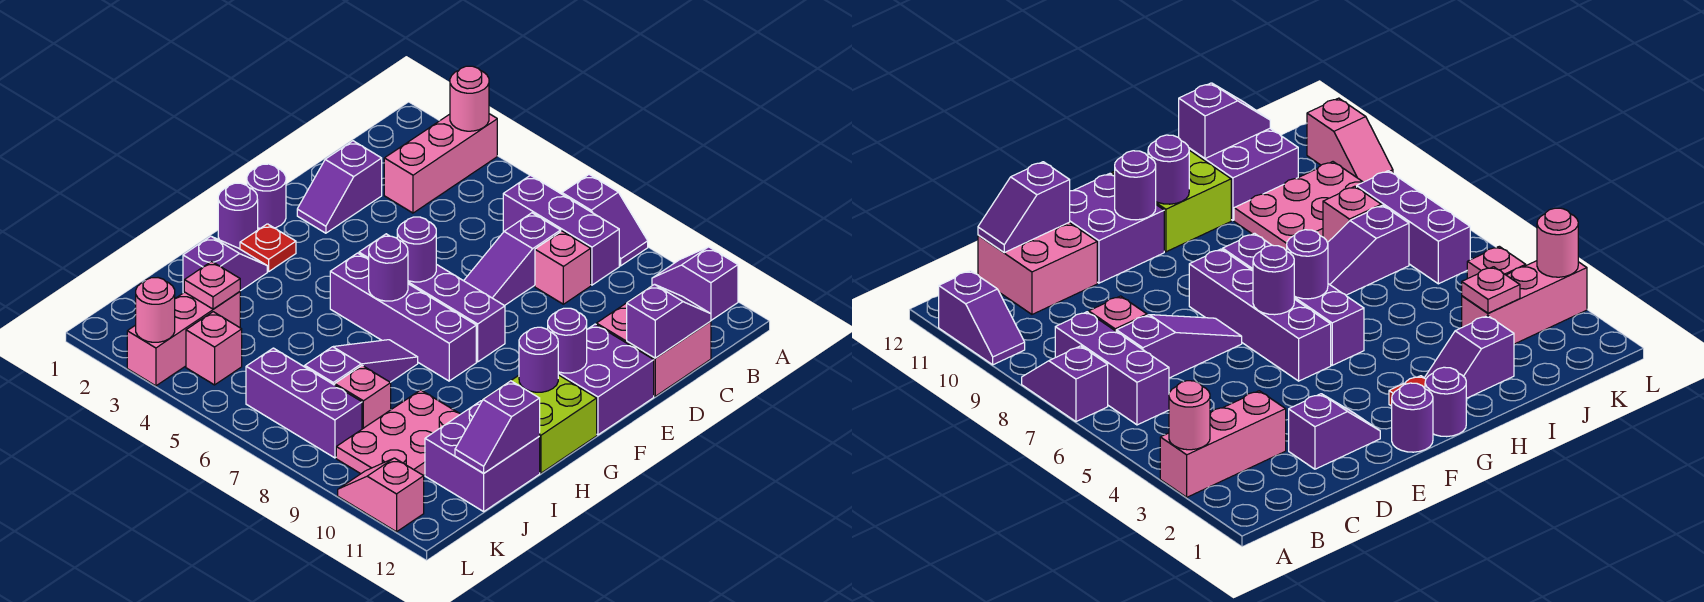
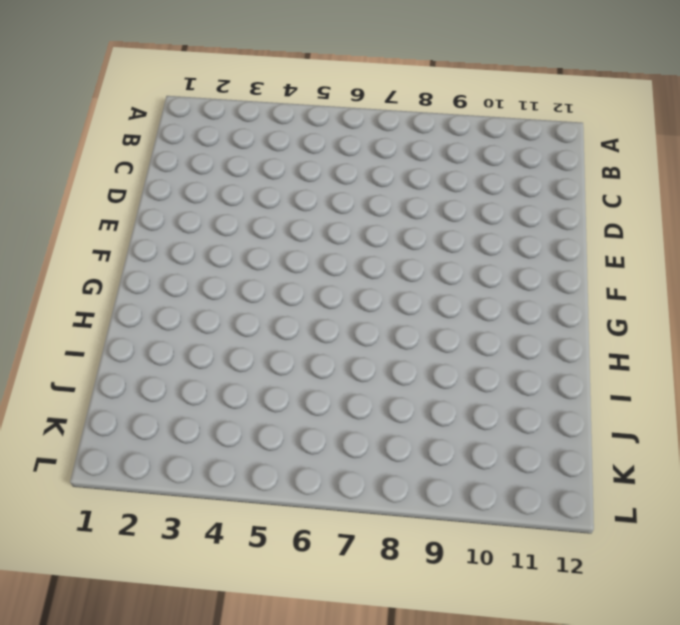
none -> pink 1x3 brick [384,114,497,213]
none -> purple 1x2 slope [562,175,648,266]
none -> purple 1x2 slope [652,247,738,320]
none -> purple 1x3 brick [503,175,619,285]

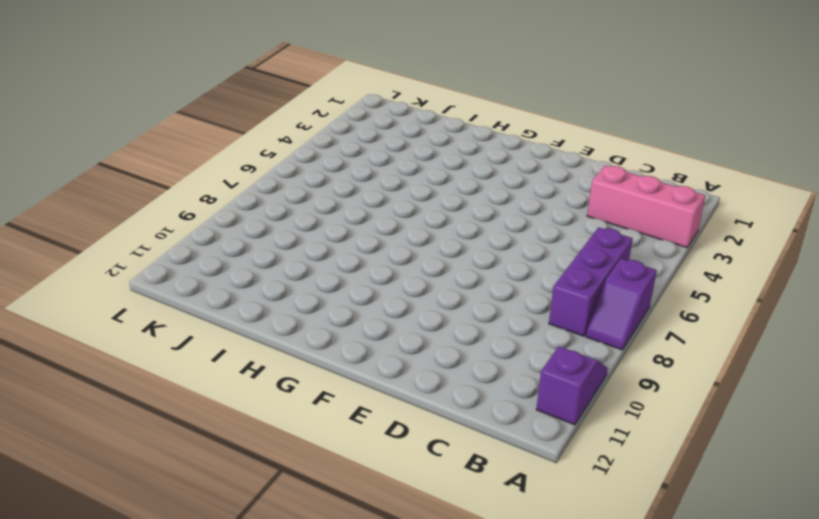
none -> purple 1x3 slope [464,213,561,306]
none -> pink 1x1 brick [535,231,591,304]
none -> pink 2x2 brick [596,303,711,396]
none -> purple 1x2 slope [297,141,382,233]

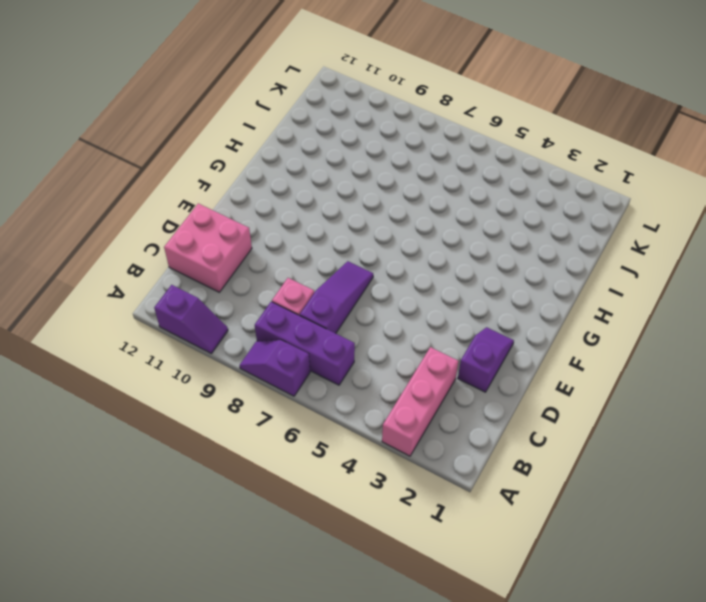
none -> purple 2x2 brick [558,324,654,435]
none -> purple 1x1 round brick [247,164,286,228]
none -> purple 1x4 brick [359,234,505,362]
none -> purple 1x1 round brick [218,183,258,248]

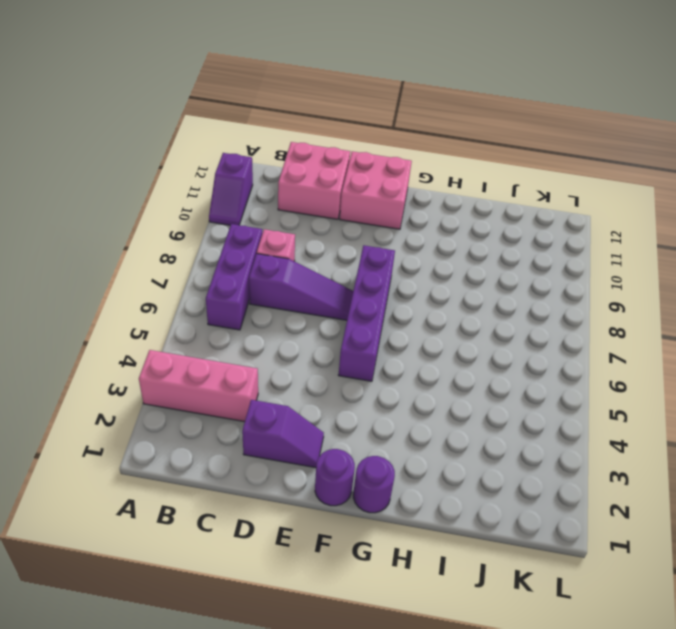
pink 2x2 brick [340,151,412,229] -> purple 2x2 brick [558,324,654,435]
none -> purple 1x2 slope [562,175,648,266]
none -> red 1x1 plate [240,224,296,271]
none -> purple 1x4 brick [330,253,476,381]
none -> lime 2x2 brick [511,375,597,473]

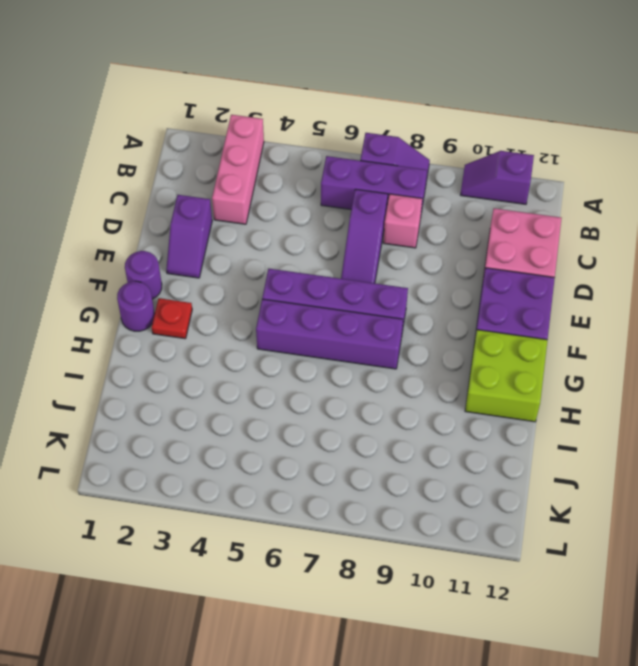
none -> purple 1x2 slope [183,236,267,293]
none -> purple 1x3 slope [305,340,418,385]
none -> pink 2x3 plate [336,390,460,475]
none -> purple 2x2 brick [425,401,540,511]

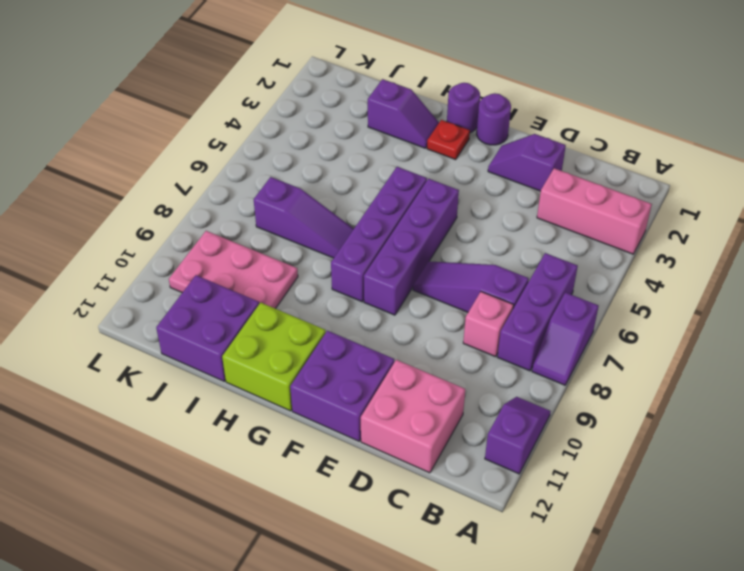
none -> pink 1x3 brick [127,292,240,386]
none -> pink 1x1 brick [335,366,391,429]
none -> pink 1x1 brick [186,312,242,385]
none -> purple 1x3 brick [246,348,362,458]

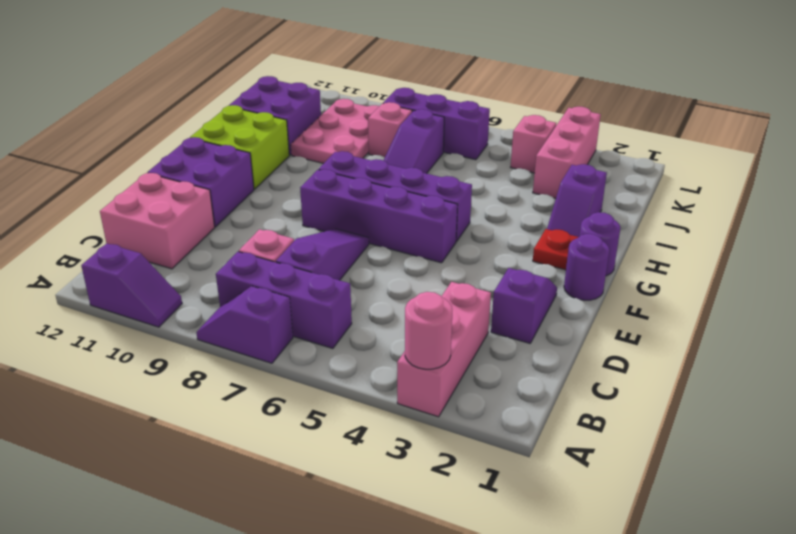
none -> pink 1x2 slope [338,458,424,532]
none -> purple 1x2 slope [627,284,711,358]
none -> purple 1x1 round brick [397,217,436,282]
none -> purple 1x1 round brick [548,308,587,373]

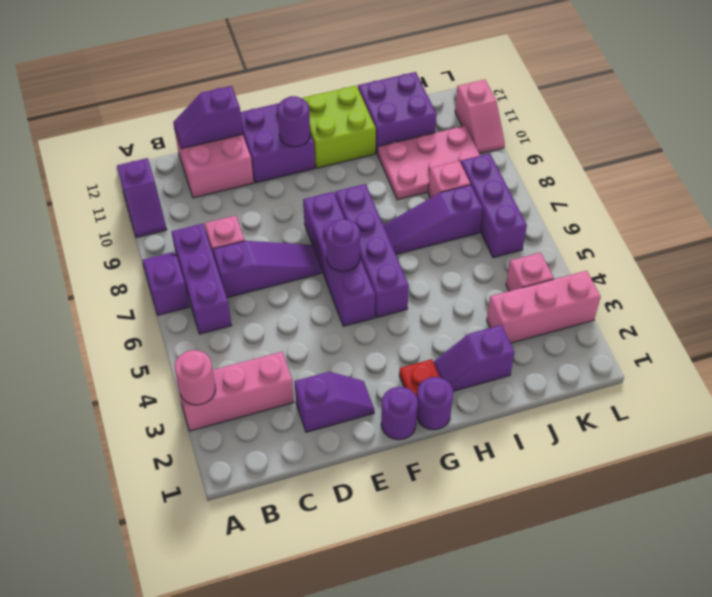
none -> purple 1x1 round brick [369,236,408,301]
none -> purple 1x1 round brick [519,327,558,392]
none -> purple 1x2 slope [455,381,540,473]
none -> pink 1x1 plate [184,261,240,309]

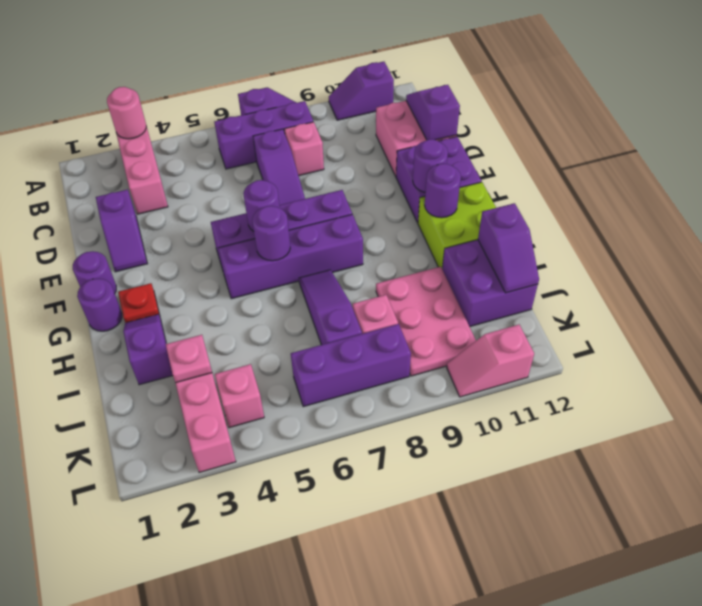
none -> pink 1x1 round brick [136,278,175,342]

